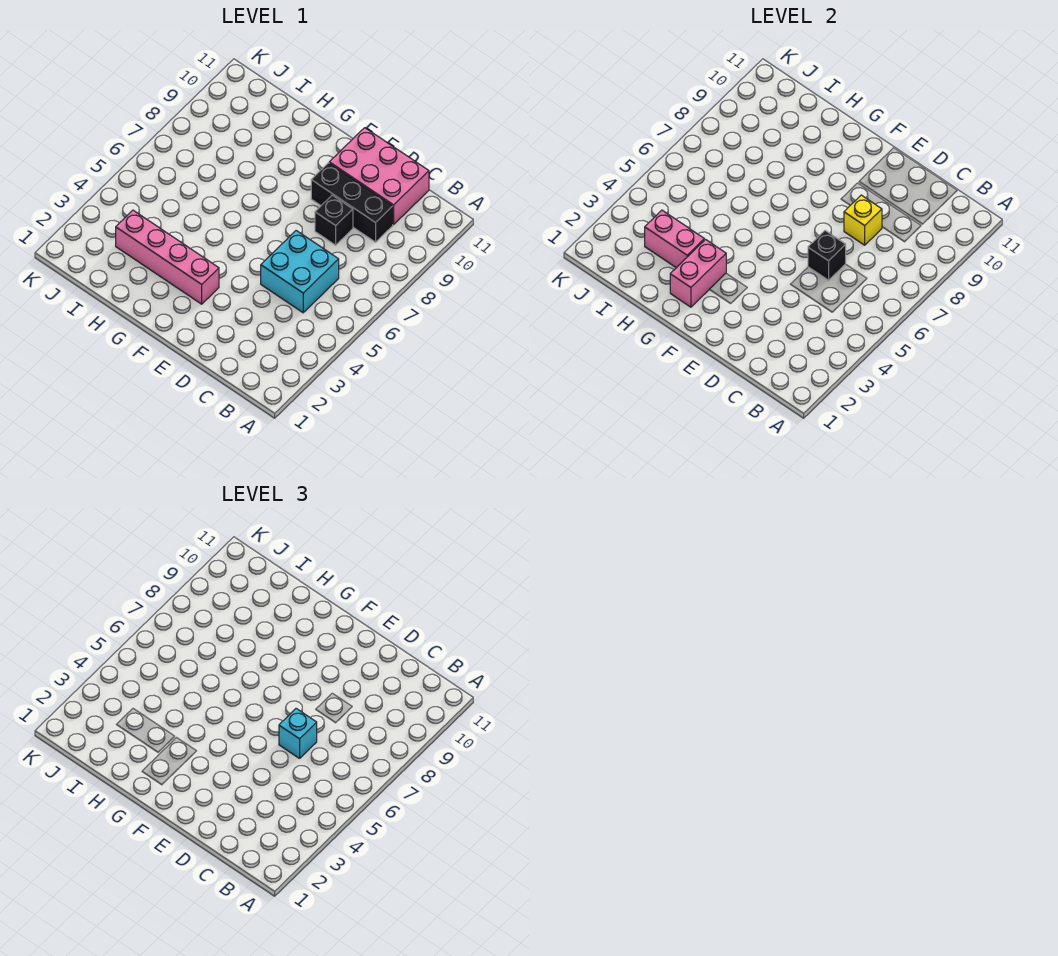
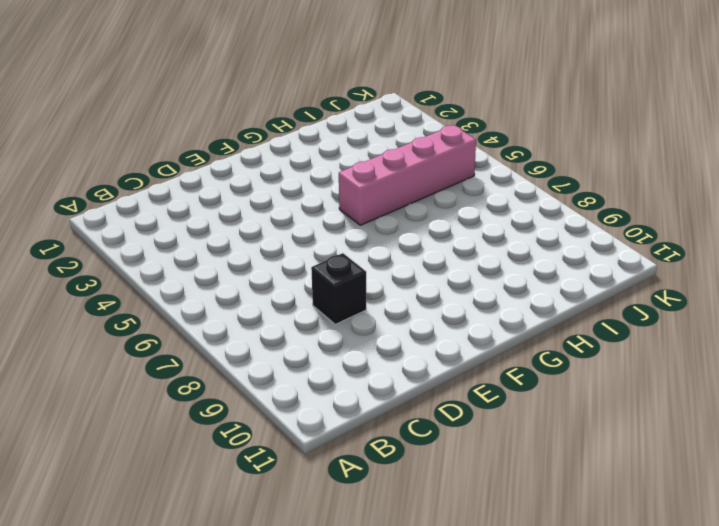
pink 1x4 brick [339,125,476,225] -> pink 1x4 brick moved to [116,210,219,304]
none -> cyan 2x2 brick [261,231,339,313]
none -> black 1x3 brick [311,163,393,242]

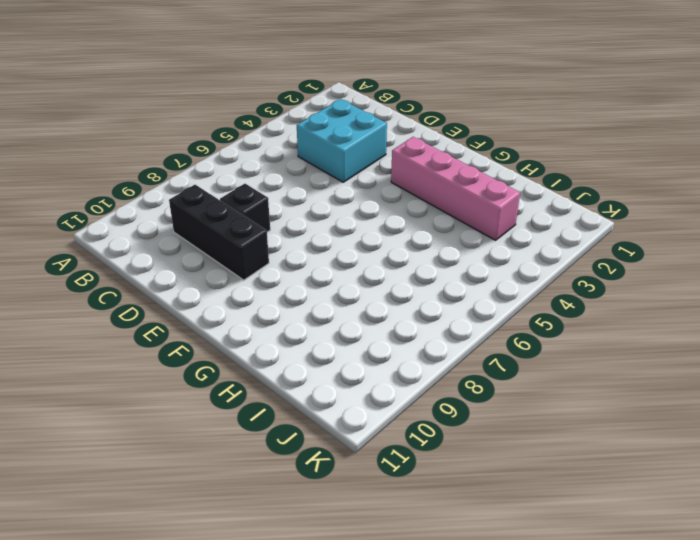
cyan 2x2 brick [297,99,387,182] -> cyan 2x2 brick moved to [261,231,339,313]
none -> pink 2x3 brick [329,128,429,224]
none -> black 1x1 brick [808,231,846,280]

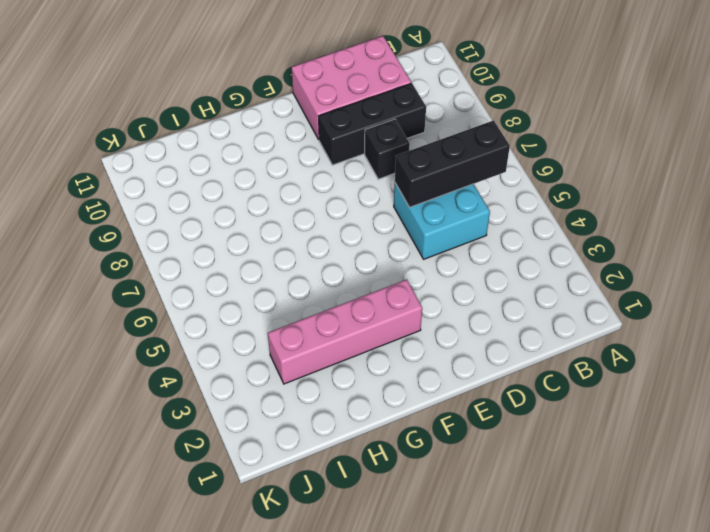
black 1x3 brick [395,120,510,207] -> black 1x1 brick [808,231,846,280]
none -> yellow 1x1 brick [844,195,882,245]
none -> pink 1x2 brick [670,240,726,307]

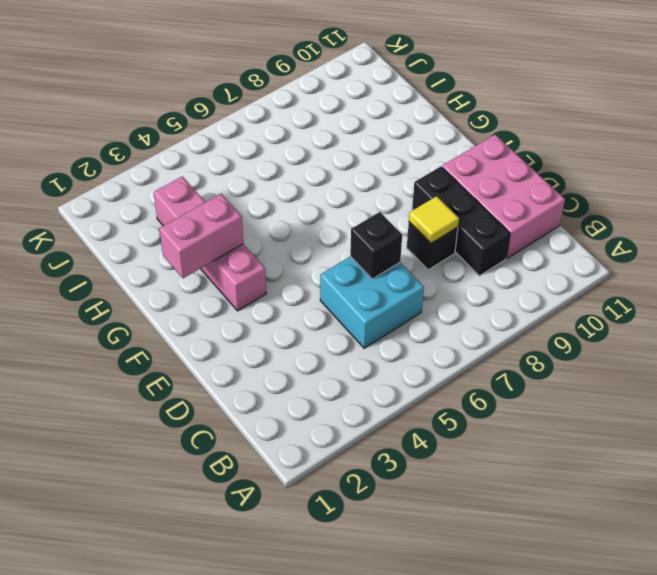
yellow 1x1 tile [409,196,459,243] -> yellow 1x1 brick [844,195,882,245]
none -> pink 1x2 brick [645,210,704,268]
none -> cyan 1x1 brick [279,709,317,758]

